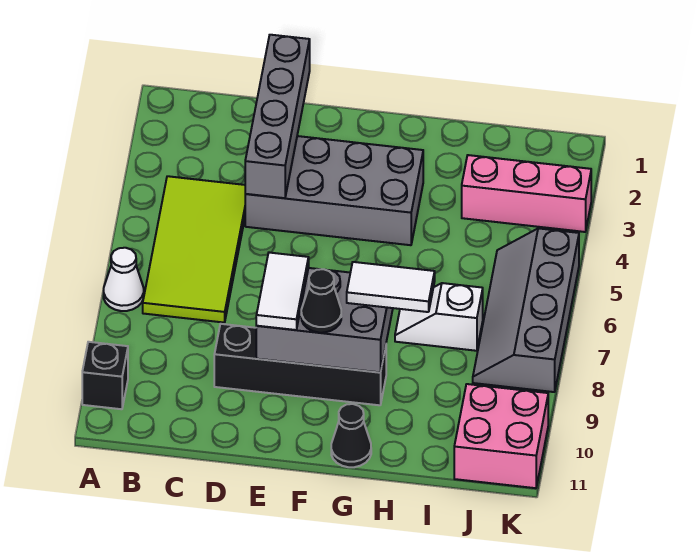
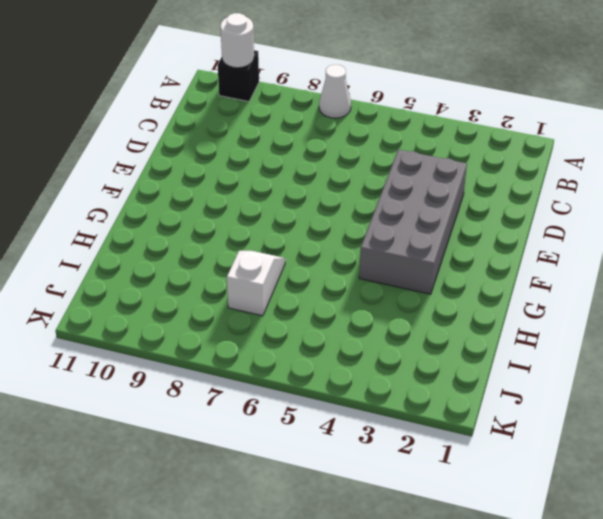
white 1x1 round brick [220,13,254,68] -> none
none -> lime 2x4 tile [143,176,245,323]
none -> black 1x4 brick [214,324,386,405]
none -> black 1x1 cone [331,404,371,467]

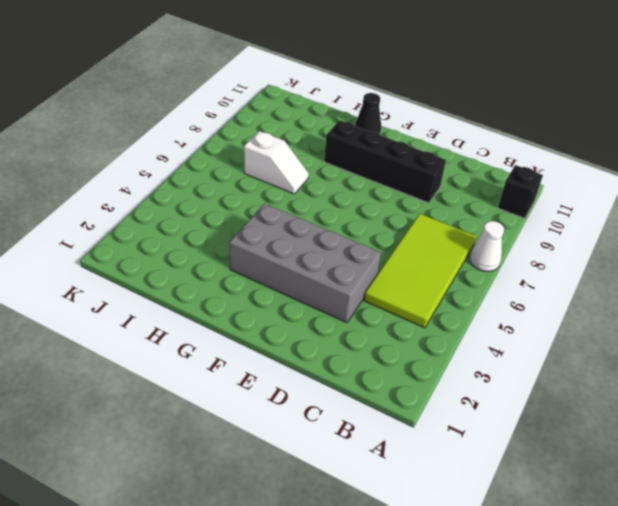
none -> pink 1x3 brick [462,155,591,232]
none -> grey 2x4 slope [473,228,579,392]
none -> pink 2x2 brick [454,384,548,488]

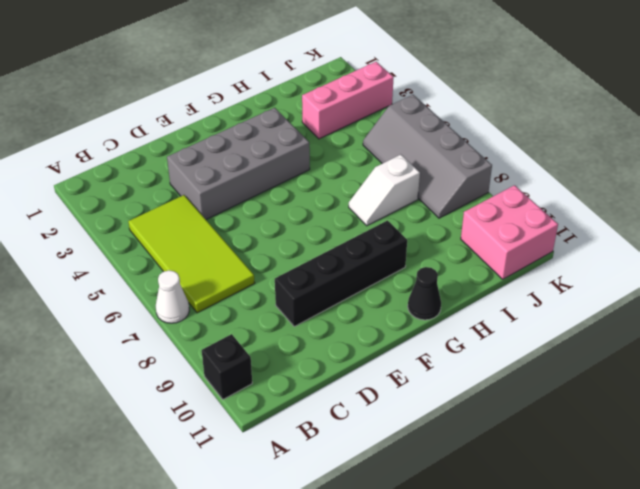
none -> grey 1x4 brick [245,35,310,198]
none -> grey 2x3 brick [256,268,393,372]
none -> white 1x2 tile [256,253,309,330]

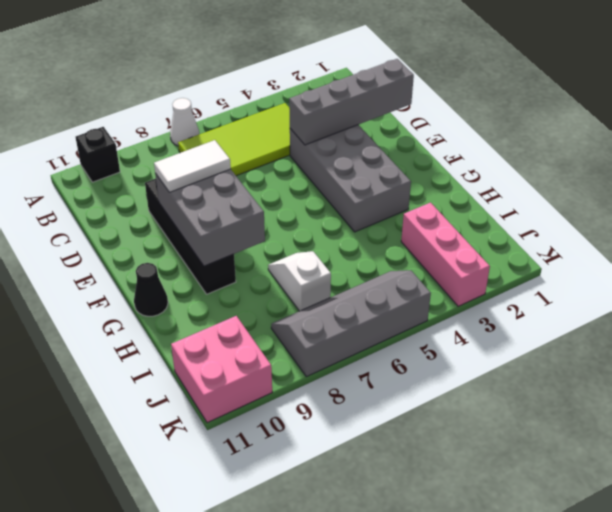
none -> black 1x1 cone [301,269,341,333]
none -> white 1x2 tile [347,262,435,312]

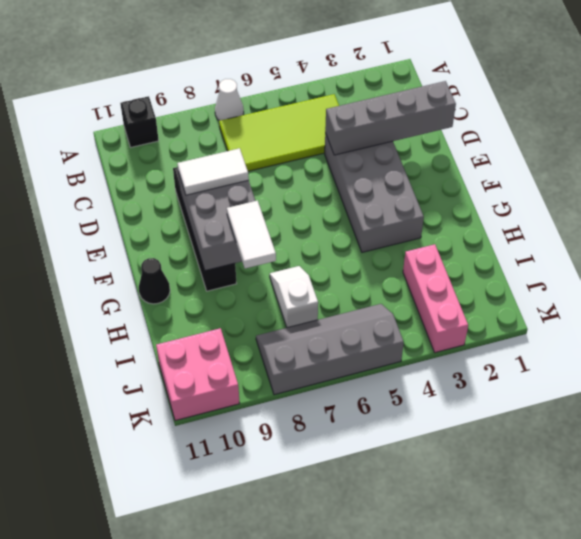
none -> black 1x1 cone [301,269,341,333]

